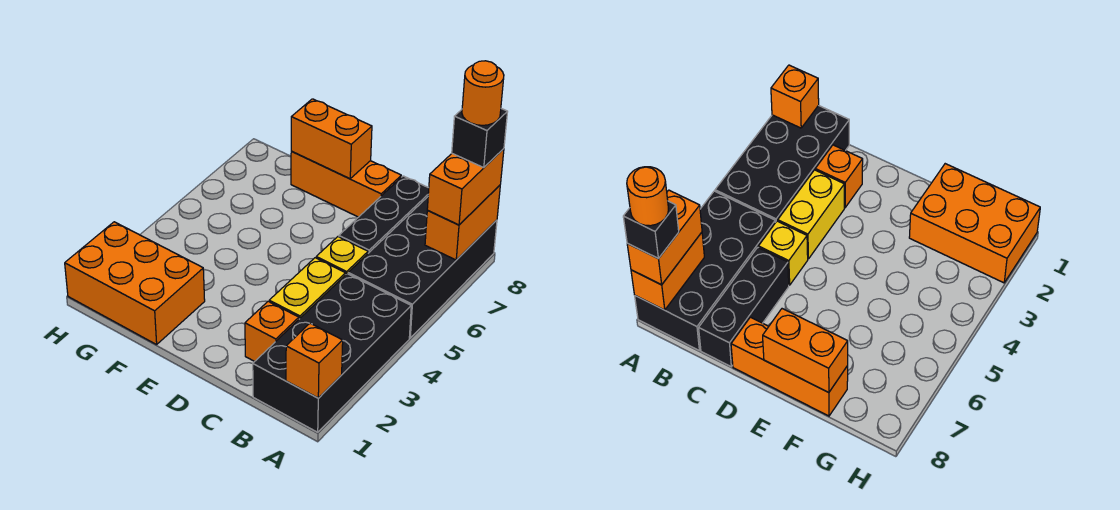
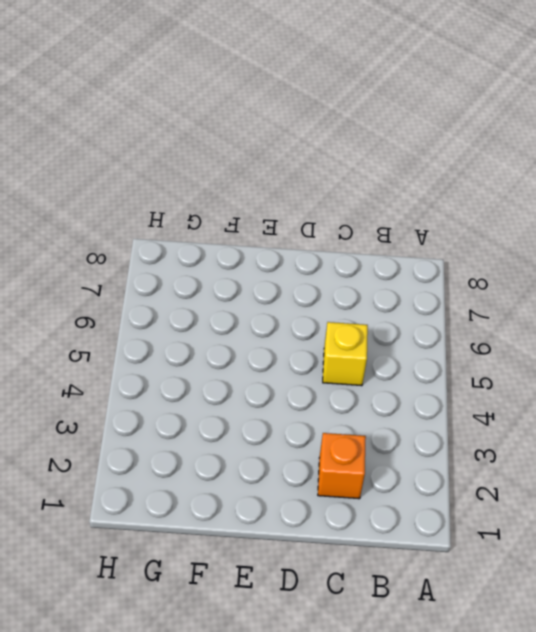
none -> black 2x4 brick [253,274,411,432]
none -> black 2x4 brick [348,197,497,338]
none -> yellow 1x2 brick [269,258,346,319]

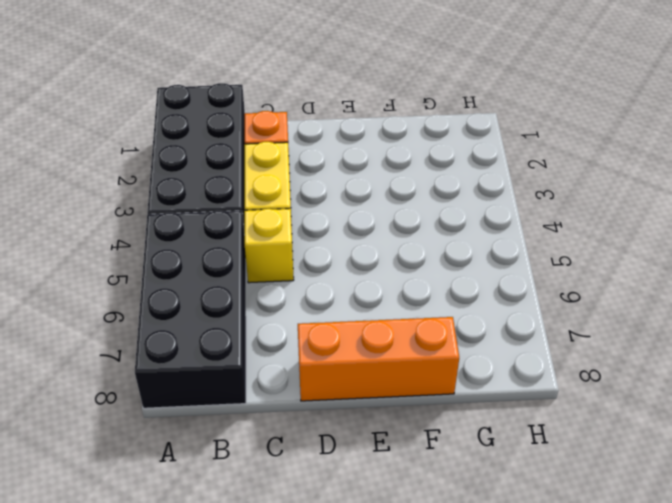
none -> black 1x3 brick [339,176,429,253]
none -> orange 2x3 brick [65,222,205,345]
none -> orange 1x1 brick [286,323,343,398]

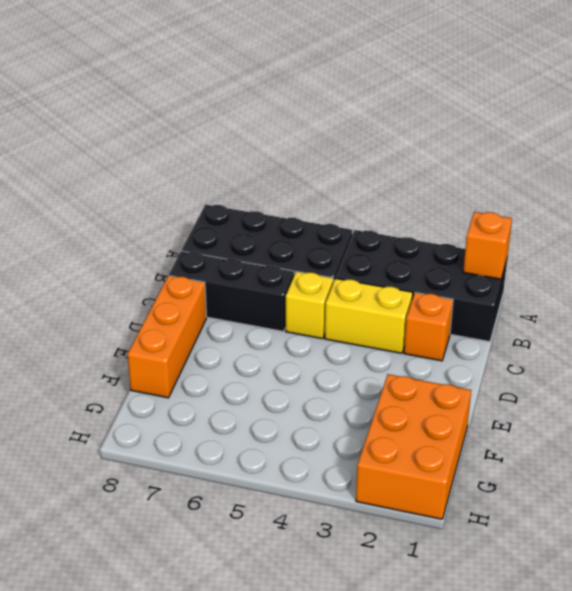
none -> orange 1x2 brick [425,185,500,260]
none -> orange 1x2 brick [291,99,372,179]
none -> orange 1x2 brick [427,149,504,225]

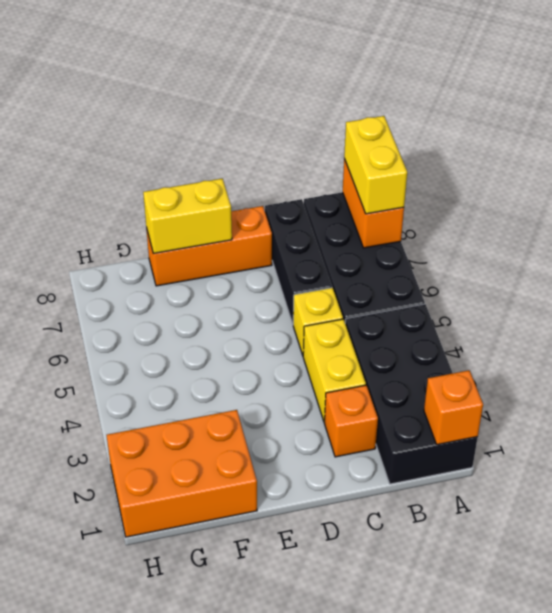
yellow 1x2 brick [344,116,407,214] -> orange 1x2 brick [427,149,504,225]
yellow 1x2 brick [143,179,232,254] -> orange 1x2 brick [291,99,372,179]
none -> black 1x1 brick [452,109,507,167]
none -> orange 1x1 round brick [462,61,504,125]

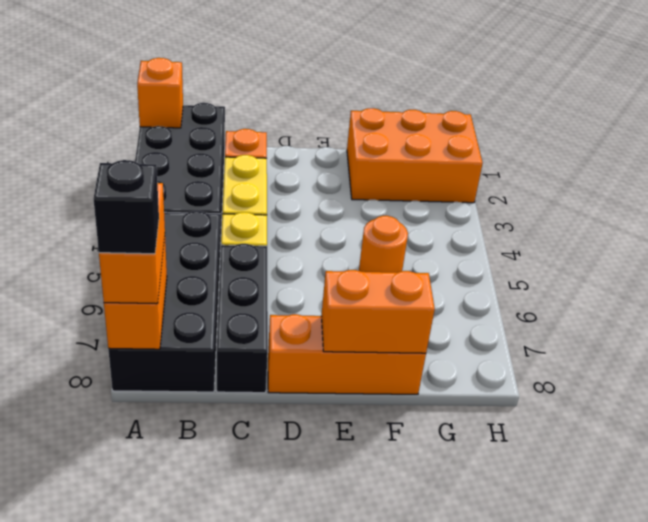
orange 1x1 round brick [359,216,408,273] -> orange 1x1 round brick moved to [462,61,504,125]

